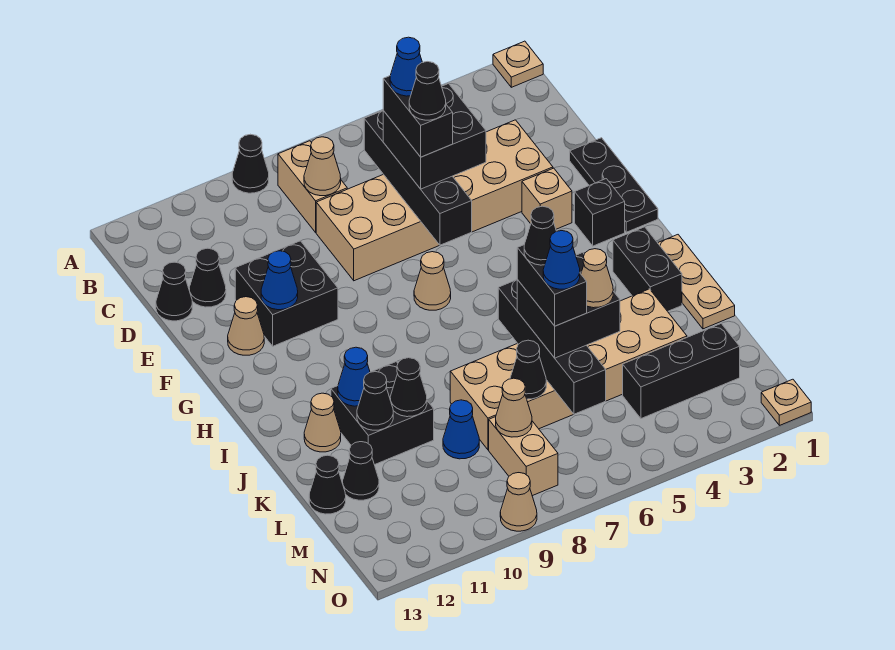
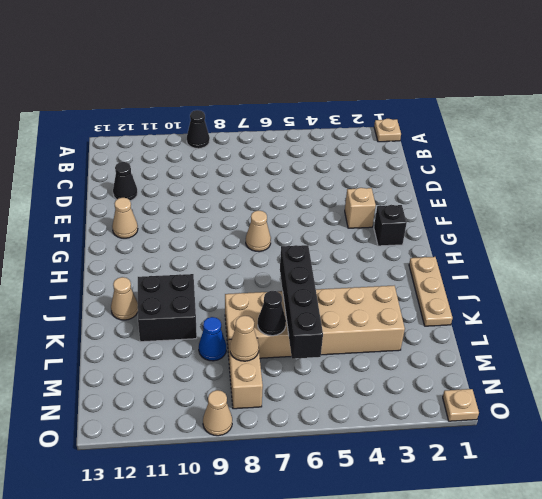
none -> tan 1x2 brick [278,141,347,232]
none -> tan 2x6 brick [316,120,553,281]
none -> black 1x1 cone [156,262,192,321]
none -> black 1x3 plate [570,138,658,232]

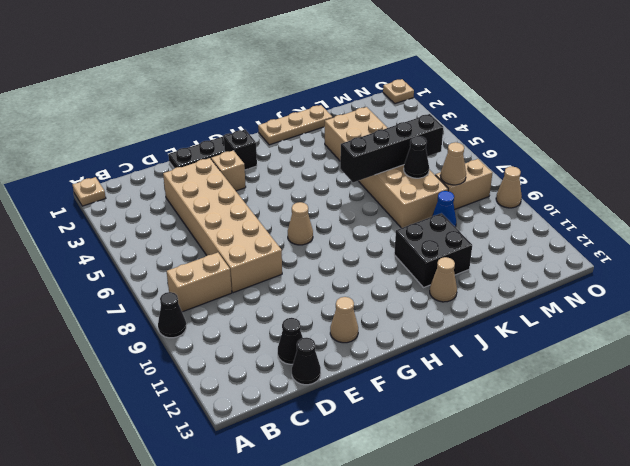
none -> black 2x2 brick [235,241,338,346]
none -> black 1x2 brick [613,227,682,311]
none -> black 1x1 cone [343,442,379,500]
none -> black 1x1 cone [309,455,346,514]

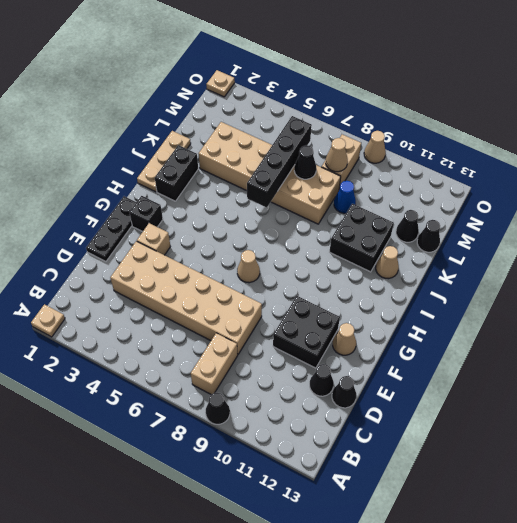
none -> black 1x3 brick [623,324,740,419]
none -> black 1x4 brick [364,111,472,245]
none -> tan 1x1 cone [304,137,341,196]
none -> blue 1x1 cone [261,251,298,310]

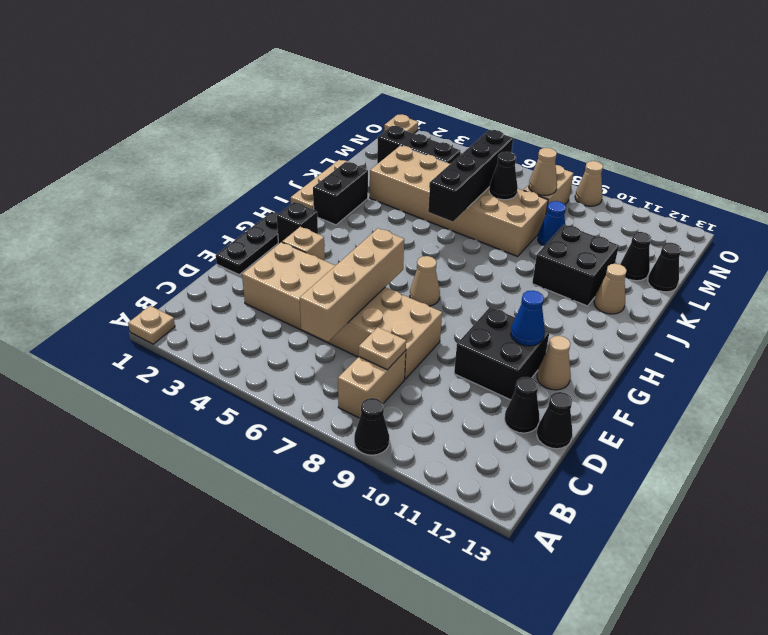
tan 1x4 brick [300,228,404,342] -> black 1x4 brick [364,111,472,245]
tan 1x1 plate [359,327,406,370] -> tan 1x1 cone [304,137,341,196]
none -> blue 1x1 cone [338,347,370,406]
none -> black 1x1 cone [390,358,427,417]
none -> black 1x1 cone [357,372,393,430]
none -> black 2x2 brick [383,84,486,189]

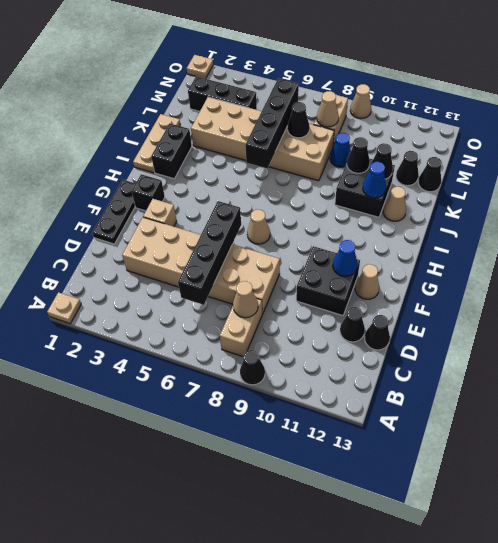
none -> black 2x2 brick [383,84,486,189]
none -> black 2x2 brick [517,253,620,358]
none -> black 1x2 brick [383,76,453,157]
none -> black 1x2 brick [517,245,587,326]

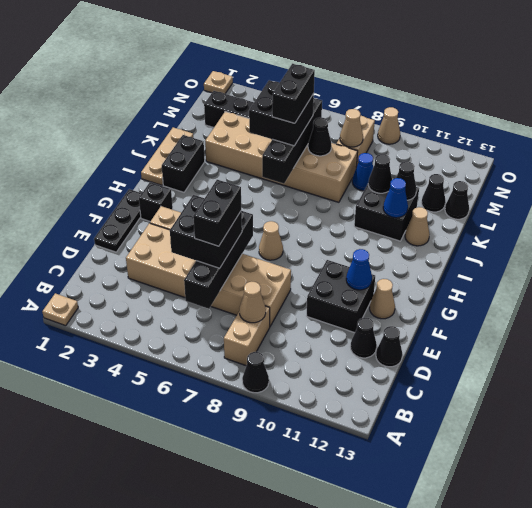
none -> tan 1x1 cone [581,249,613,308]
none -> blue 1x1 cone [390,37,422,96]
none -> black 1x1 cone [409,62,446,120]
none -> black 1x1 cone [524,206,556,265]

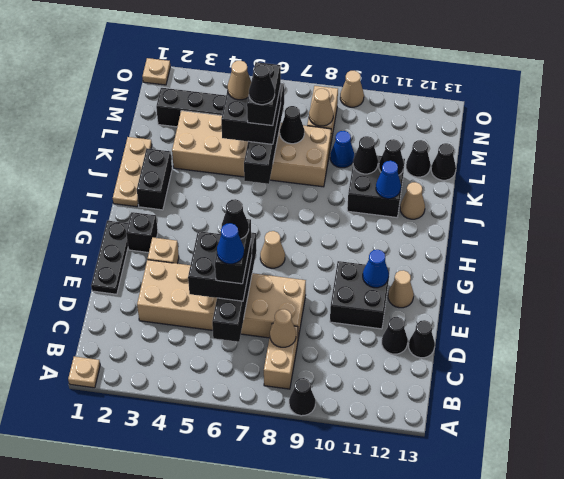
none -> blue 1x1 cone [543,231,580,289]

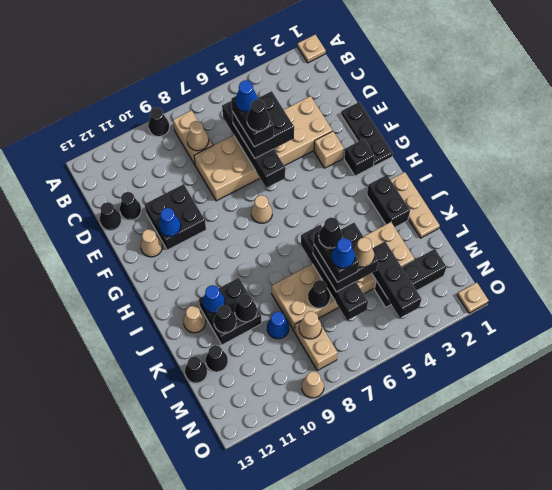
black 1x3 brick [372,241,422,318] -> none

